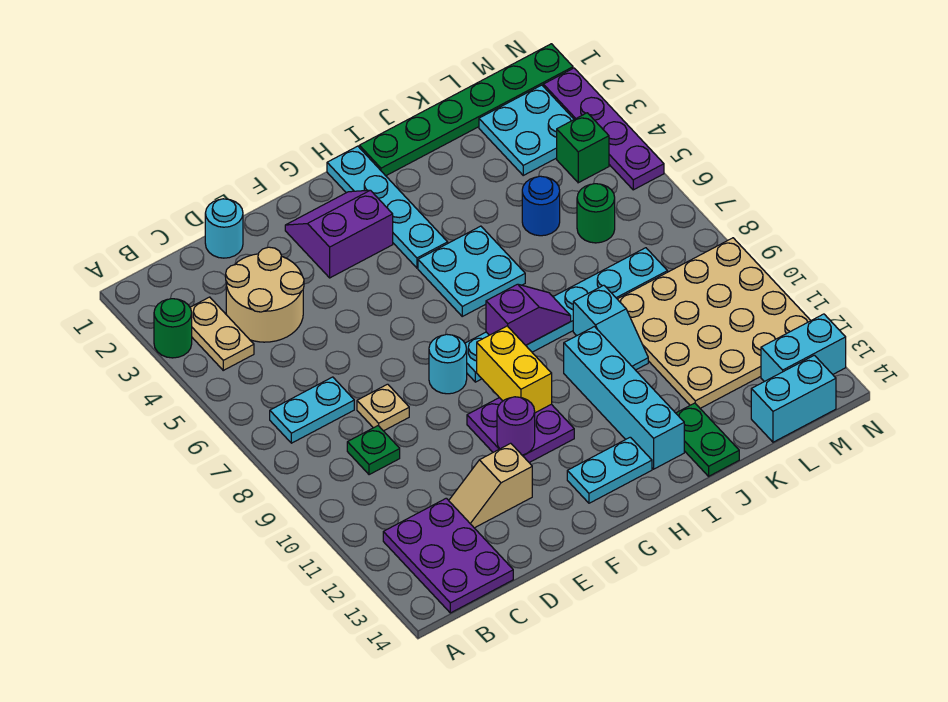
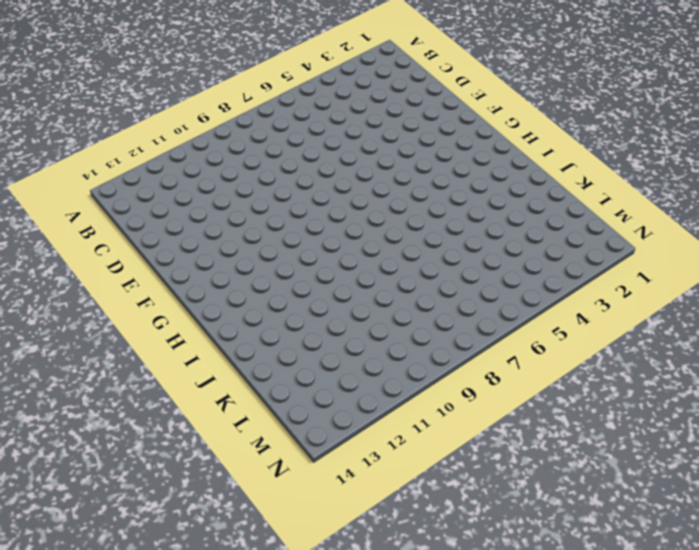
none -> green 1x1 round brick [154,299,192,358]
none -> tan 1x2 plate [190,297,254,370]
none -> cyan 1x2 plate [270,377,354,443]
none -> purple 2x3 plate [383,498,513,613]

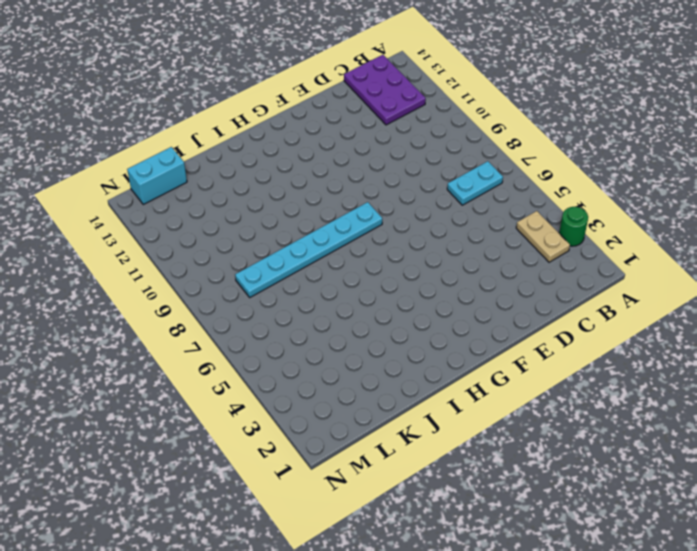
none -> tan 2x2 round brick [226,247,304,342]
none -> green 1x1 plate [347,426,400,475]
none -> cyan 1x1 round brick [205,199,243,258]
none -> tan 1x1 plate [357,384,409,431]

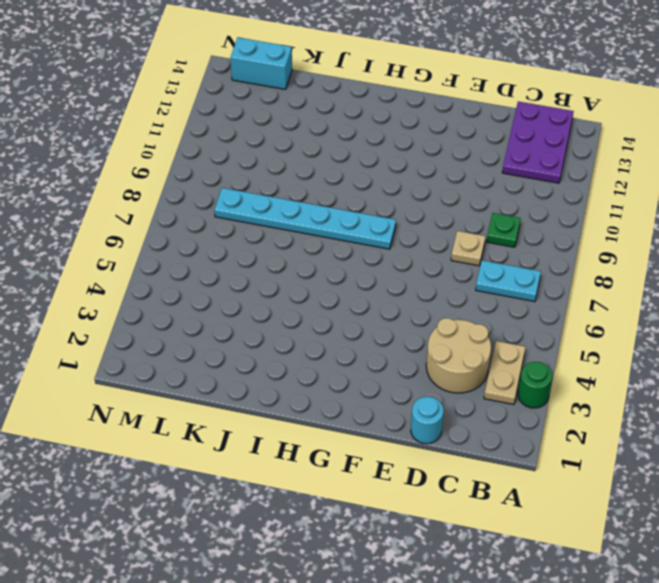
none -> tan 1x2 slope [449,443,532,528]
none -> purple 2x2 slope [285,190,393,278]
none -> cyan 1x1 round brick [429,334,467,394]
none -> purple 2x2 plate [467,398,574,463]

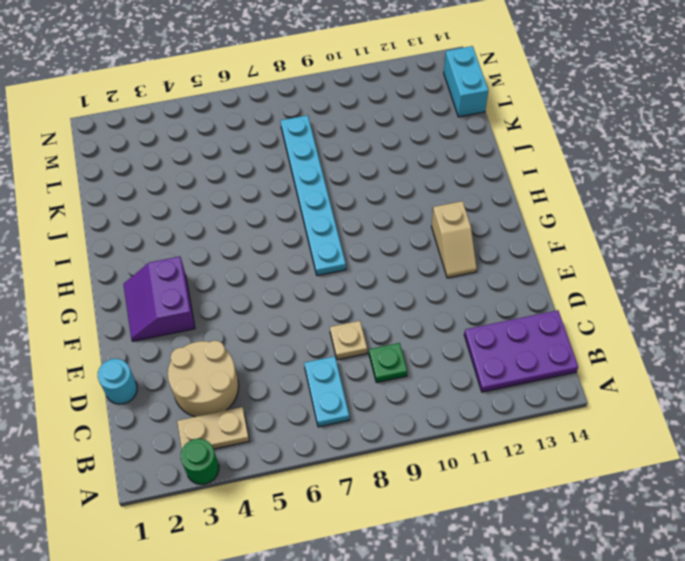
tan 1x2 slope [431,201,477,278] -> tan 1x2 slope moved to [449,443,532,528]
none -> cyan 1x1 round brick [429,334,467,394]
none -> purple 2x2 plate [467,398,574,463]
none -> cyan 1x2 plate [567,437,652,503]
none -> cyan 1x4 plate [327,146,448,268]

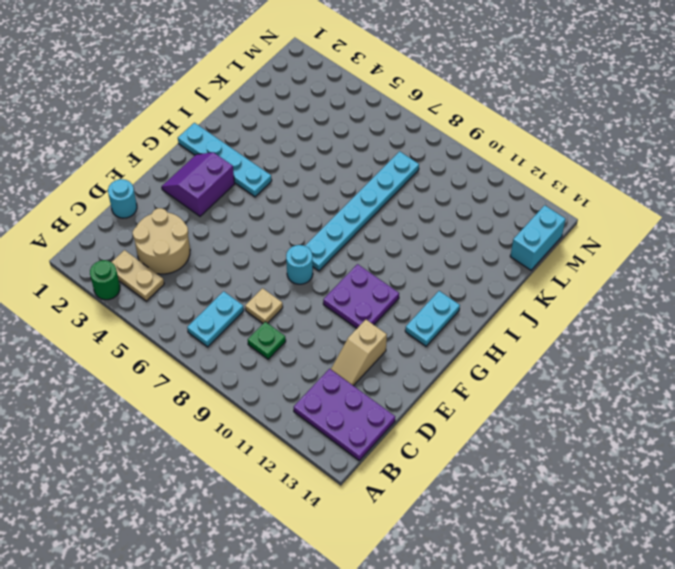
none -> cyan 2x2 plate [418,226,525,316]
none -> green 1x6 plate [359,44,573,176]
none -> cyan 1x4 brick [564,327,684,469]
none -> cyan 1x2 slope [573,285,648,370]

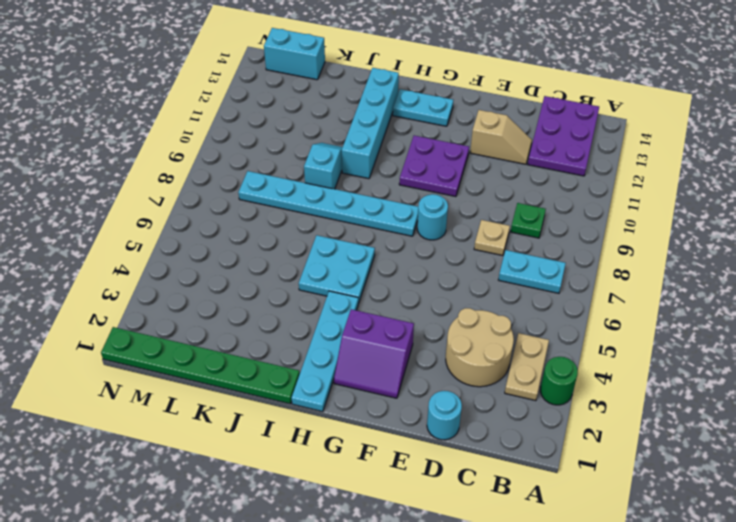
none -> green 1x2 plate [676,403,739,476]
none -> blue 1x1 round brick [522,176,560,236]
none -> tan 4x4 plate [618,238,811,408]
none -> cyan 2x2 plate [479,85,574,175]

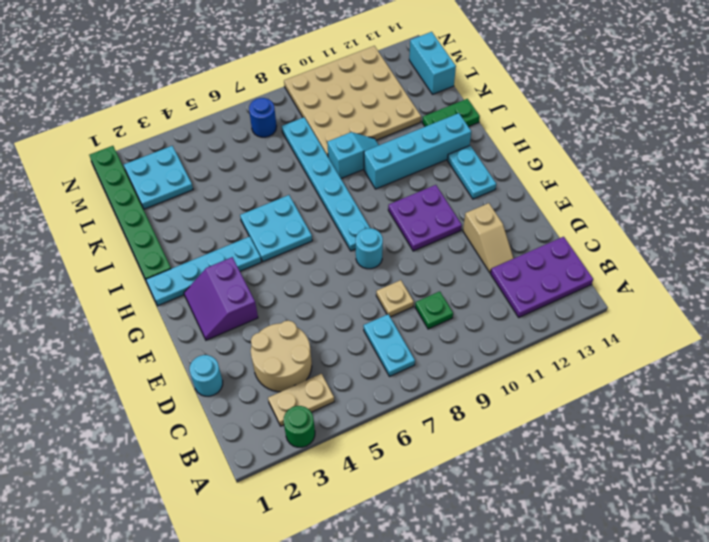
blue 1x1 round brick [249,98,277,137] -> blue 1x1 round brick moved to [522,176,560,236]
none -> green 1x1 round brick [577,184,615,243]
none -> green 1x1 brick [557,113,609,183]
none -> cyan 1x2 brick [761,314,846,382]
none -> purple 1x4 plate [543,68,664,190]

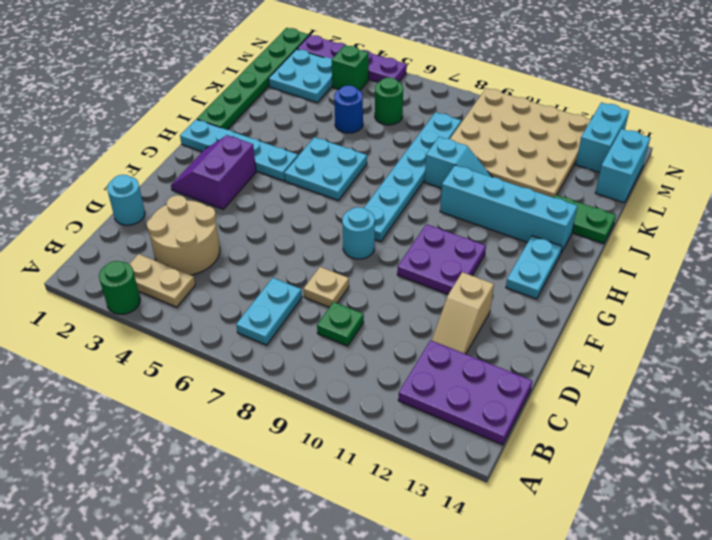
none -> purple 1x1 round brick [497,397,535,455]
none -> yellow 1x2 brick [477,326,552,413]
none -> purple 1x2 slope [486,284,571,345]

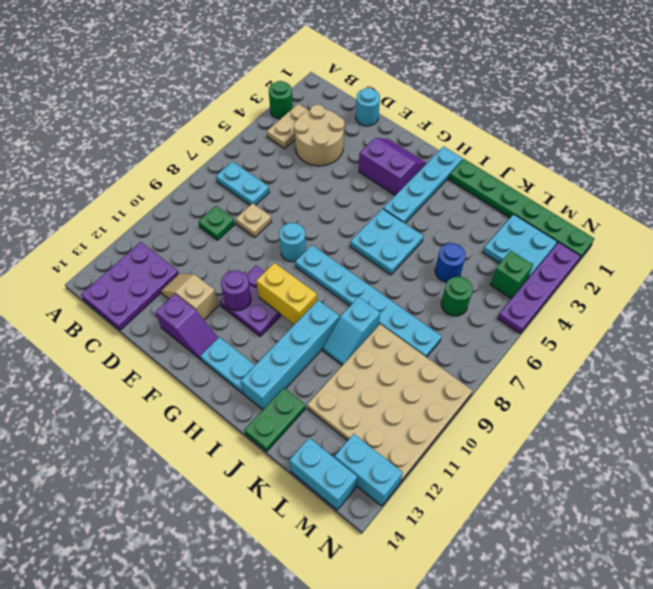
purple 1x2 slope [156,294,218,359] -> purple 1x2 slope moved to [486,284,571,345]
yellow 1x2 brick [256,263,317,324] -> yellow 1x2 brick turned to [477,326,552,413]

